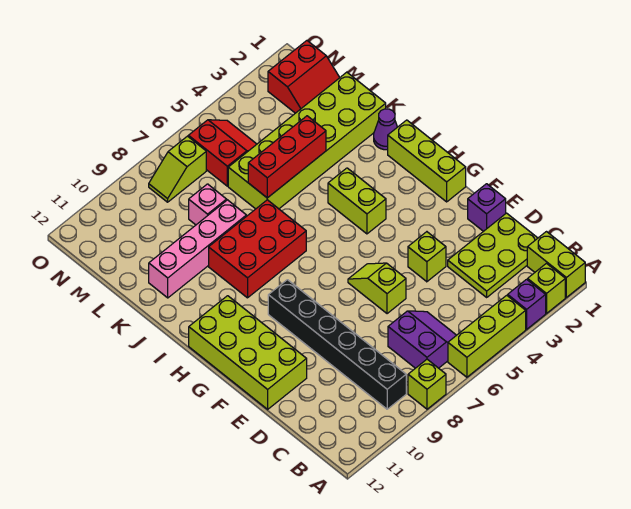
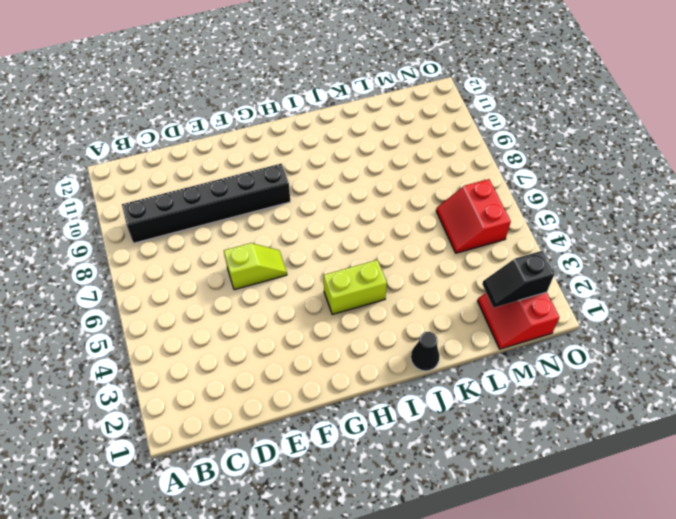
black 1x1 cone [411,332,440,371] -> purple 1x1 cone [374,109,397,150]
black 1x2 slope [482,251,554,308] -> none
red 2x2 slope [436,179,511,253] -> red 2x2 slope turned to [188,120,257,186]
none -> lime 1x2 brick [527,232,585,297]
none -> lime 1x1 brick [528,263,565,313]
none -> purple 1x1 brick [508,279,546,329]

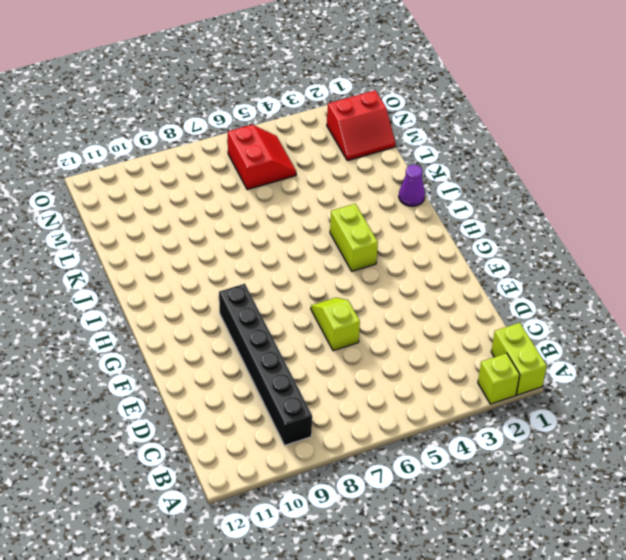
none -> purple 1x1 brick [508,279,546,329]
none -> lime 1x3 brick [448,295,526,377]
none -> lime 1x1 brick [408,359,446,409]

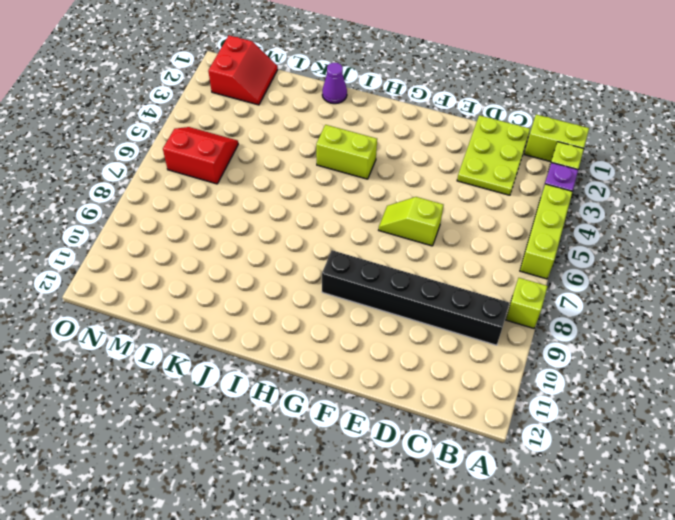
none -> purple 2x2 slope [388,311,456,368]
none -> purple 1x1 brick [468,184,506,231]
none -> lime 1x1 brick [408,232,446,282]

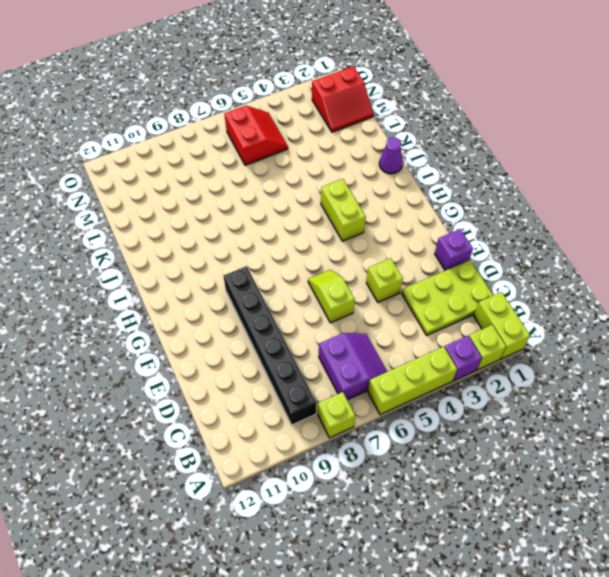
none -> lime 2x4 brick [189,296,307,409]
none -> lime 1x3 brick [388,120,466,202]
none -> red 2x3 brick [209,200,306,298]

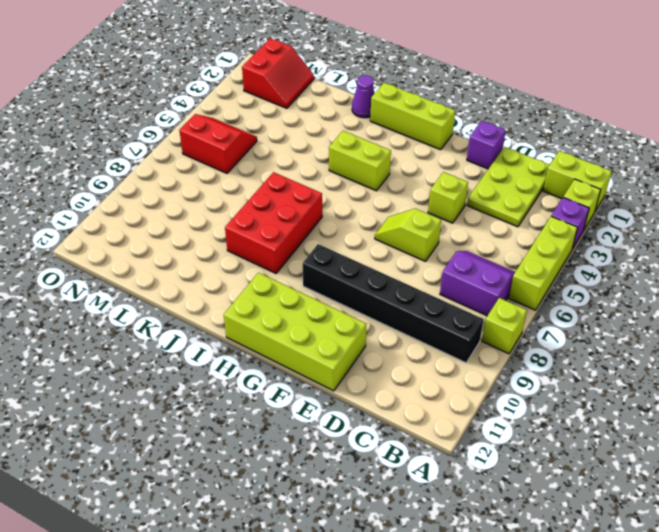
none -> lime 2x6 brick [228,72,386,209]
none -> pink 1x4 brick [149,200,246,298]
none -> pink 1x1 brick [189,184,227,225]

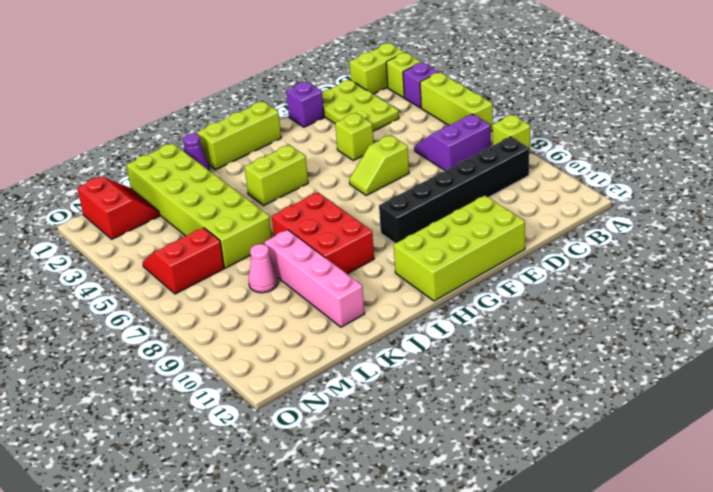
pink 1x1 cone [249,244,278,293] -> pink 1x1 brick [189,184,227,225]
none -> lime 1x2 slope [149,136,206,202]
none -> red 1x3 brick [248,116,326,198]

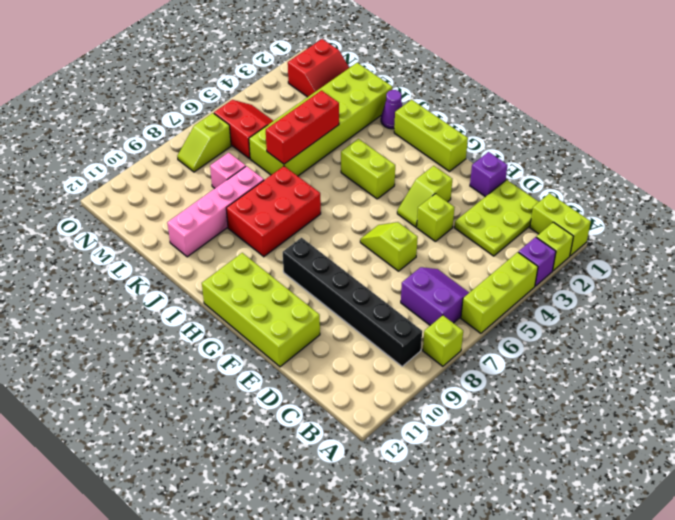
lime 1x2 slope [397,166,452,227] -> none

